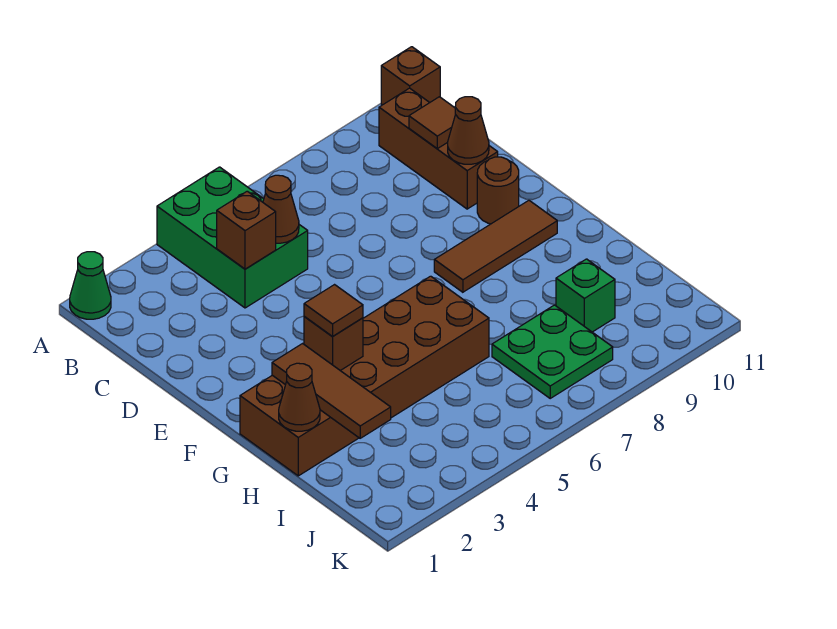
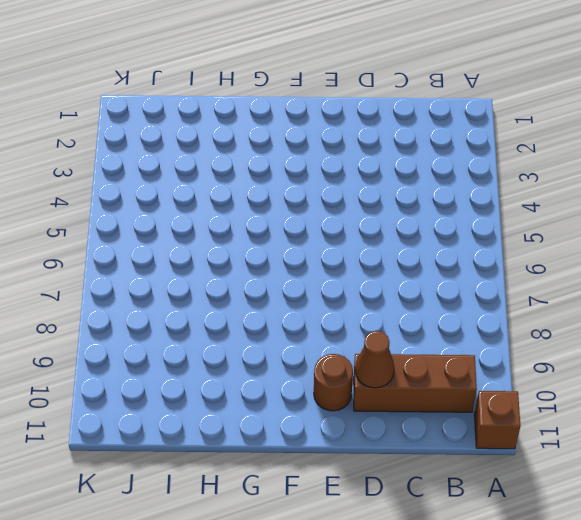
none -> green 1x1 cone [70,252,111,319]
none -> green 2x3 brick [157,167,308,308]
none -> brown 1x3 tile [434,200,557,292]

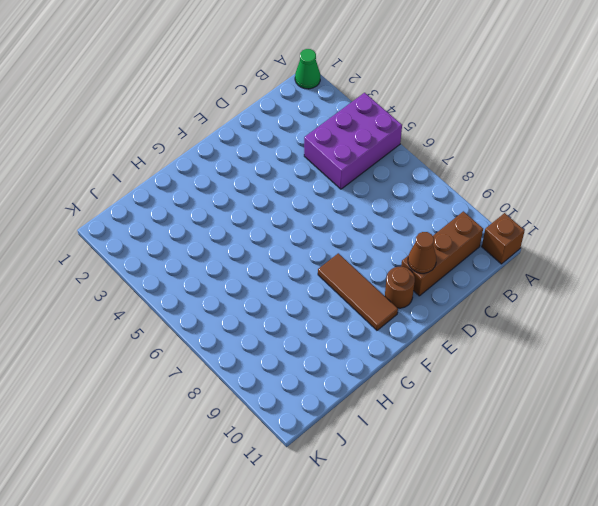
purple 2x3 brick [304,93,402,189] -> green 2x3 brick [157,167,308,308]
none -> brown 2x6 brick [240,276,489,476]
none -> green 2x2 plate [492,305,613,398]
none -> green 1x1 brick [556,259,615,332]

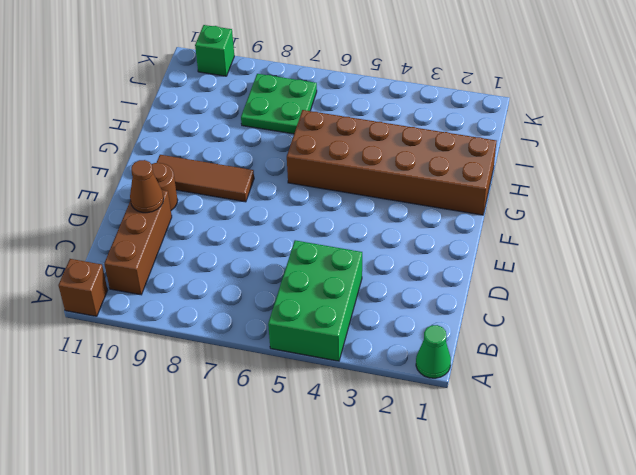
green 1x1 brick [195,25,234,76] -> green 1x1 brick moved to [556,259,615,332]
none -> brown 1x1 brick [217,191,276,269]
none -> brown 1x1 cone [263,175,299,243]
none -> brown 1x1 tile [409,97,455,149]

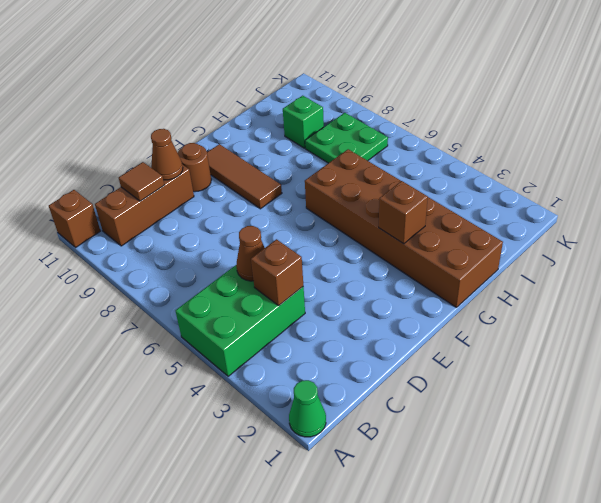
none -> brown 1x3 tile [272,344,391,438]
none -> brown 1x1 cone [279,363,320,431]
none -> brown 1x1 tile [304,285,363,337]

